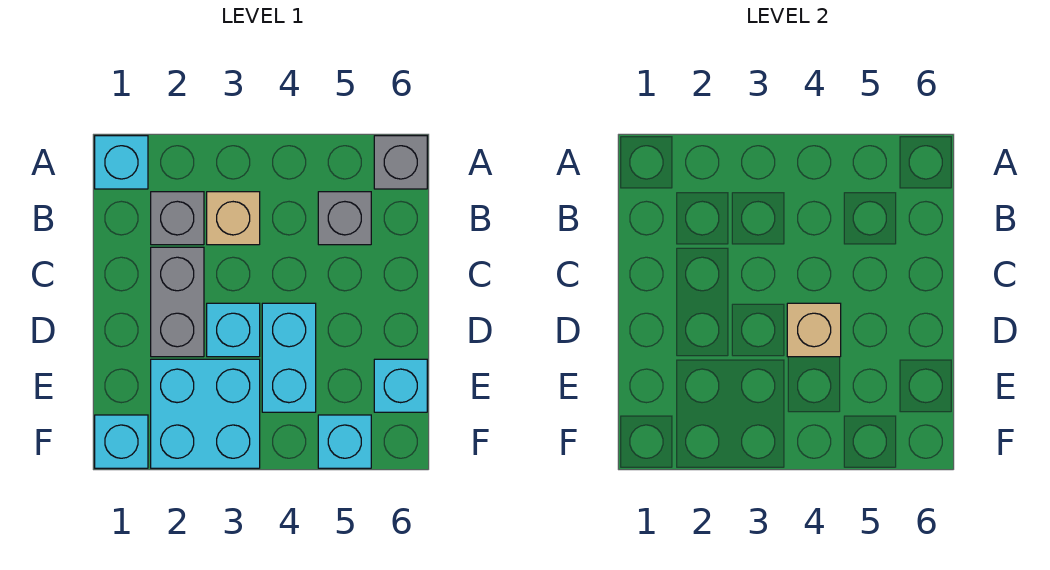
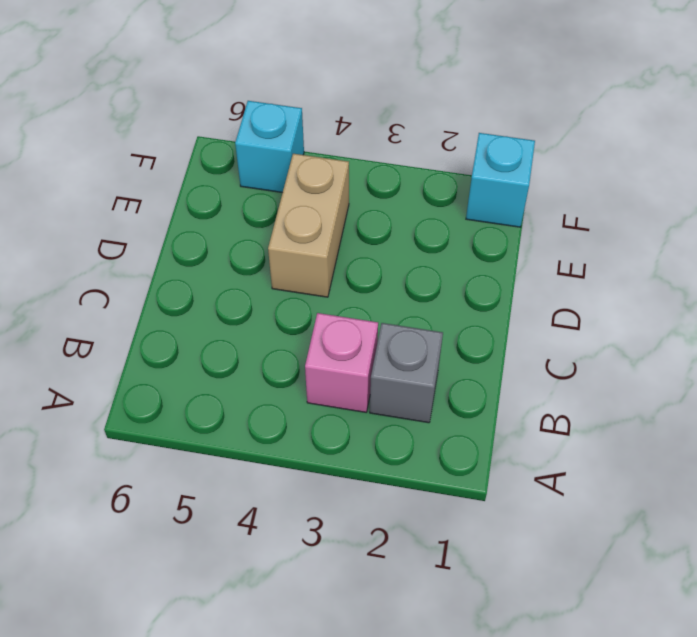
pink 1x1 brick [305,313,378,412] -> tan 1x1 brick [207,192,260,245]
tan 1x2 brick [268,154,349,297] -> cyan 1x2 brick [262,303,316,412]
none -> cyan 1x1 brick [95,136,148,189]
none -> grey 1x1 brick [374,136,427,189]
none -> grey 1x1 brick [318,192,371,245]

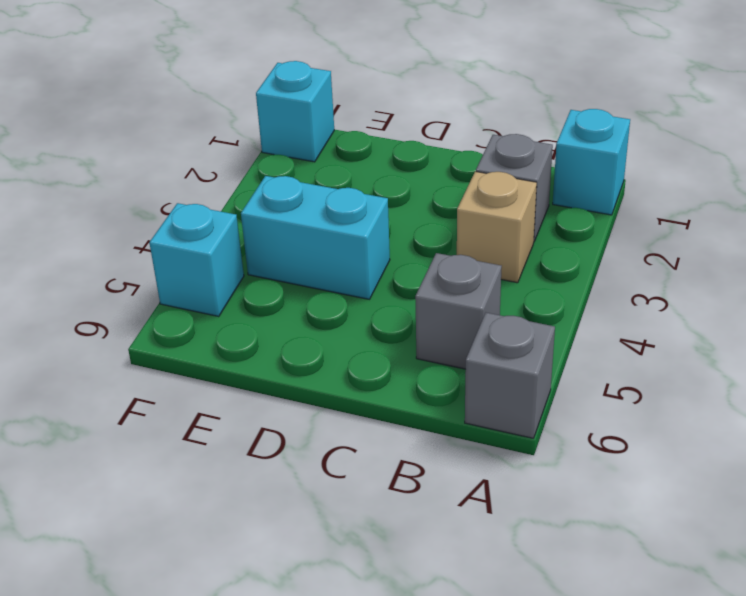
none -> grey 1x2 brick [151,247,204,357]
none -> cyan 1x1 brick [207,303,260,357]
none -> cyan 2x2 brick [151,359,260,468]

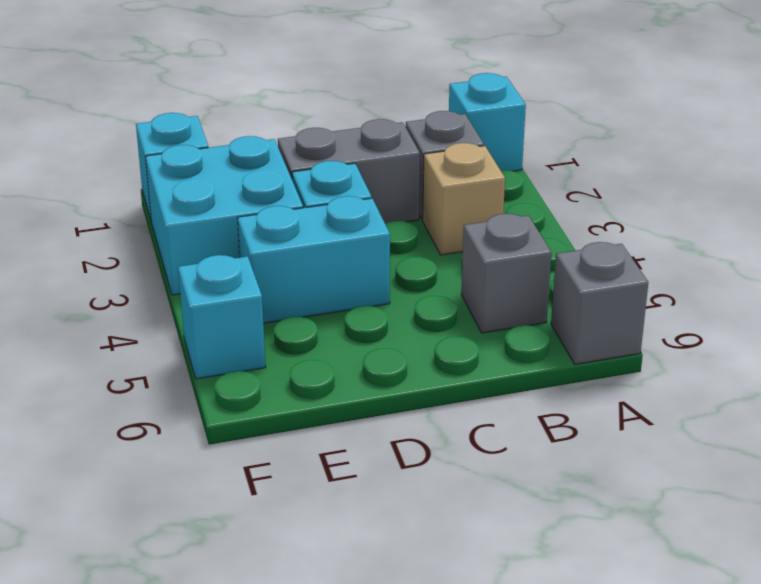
none -> cyan 1x1 brick [374,359,427,412]
none -> tan 1x1 brick [787,303,841,357]

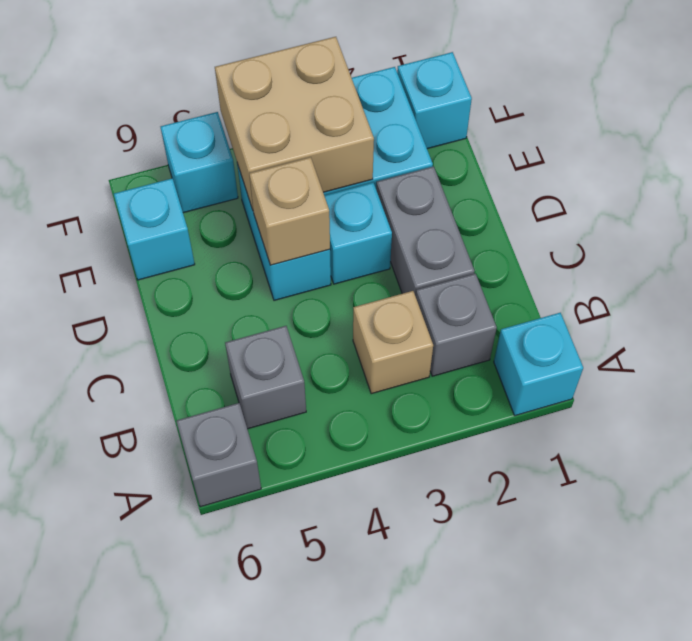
tan 2x2 brick [215,37,374,210] -> none

